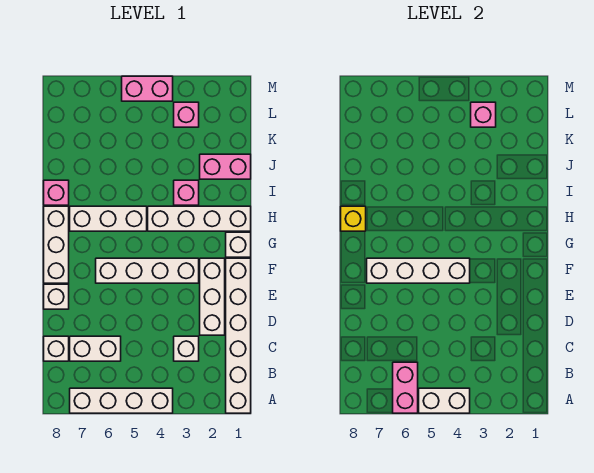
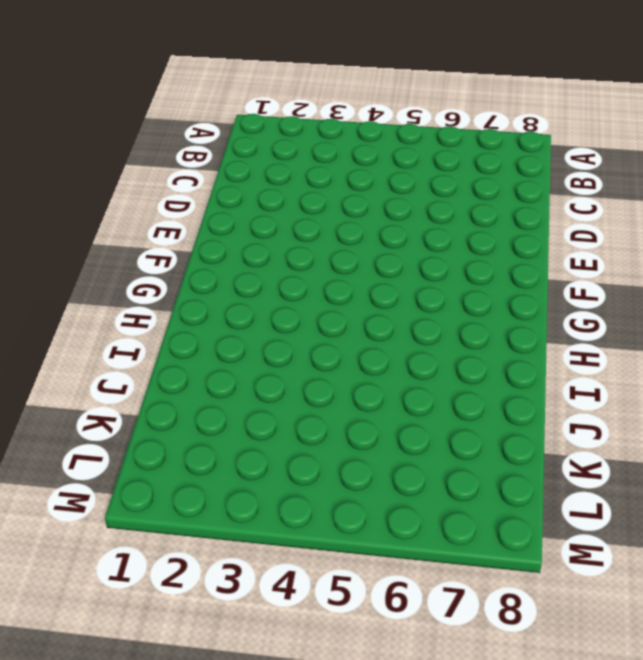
none -> white 1x6 brick [226,258,251,413]
none -> white 1x4 brick [70,388,173,413]
none -> white 1x1 brick [174,336,199,361]

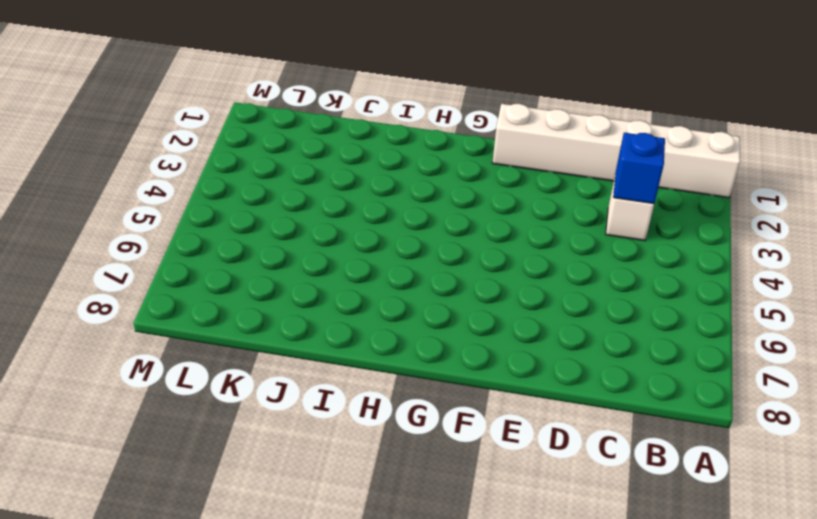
blue 1x1 brick [613,133,665,204] -> none
none -> white 1x4 brick [70,388,173,413]
none -> white 1x2 brick [70,336,121,361]
none -> white 1x1 brick [44,336,69,361]

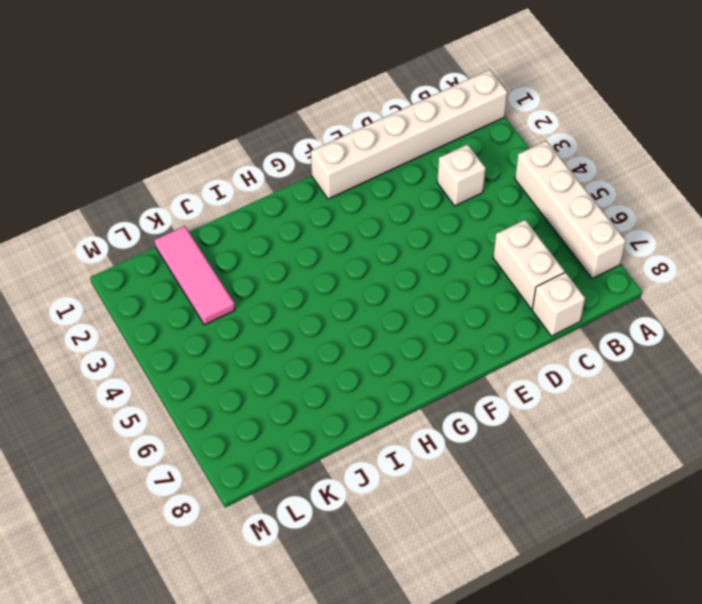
pink 1x3 tile [155,226,235,325] -> none
none -> white 1x3 brick [200,258,225,335]
none -> white 1x1 brick [44,284,69,309]
none -> white 1x4 brick [96,258,199,283]

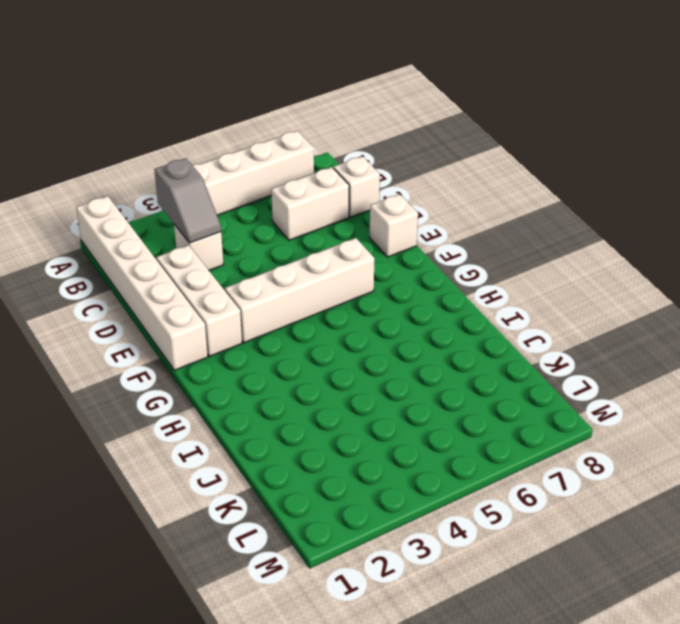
grey 1x2 slope [154,158,221,243] -> none
none -> white 1x3 brick [44,206,69,283]
none -> white 1x1 brick [226,232,251,257]
none -> white 1x4 brick [148,206,251,231]

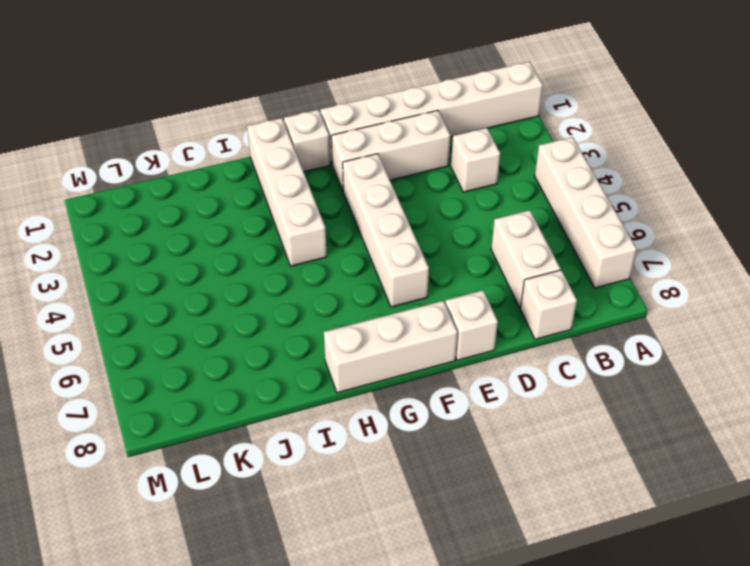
none -> white 1x3 brick [70,206,147,231]
none -> pink 1x1 brick [174,180,199,205]
none -> pink 1x1 brick [44,180,69,205]

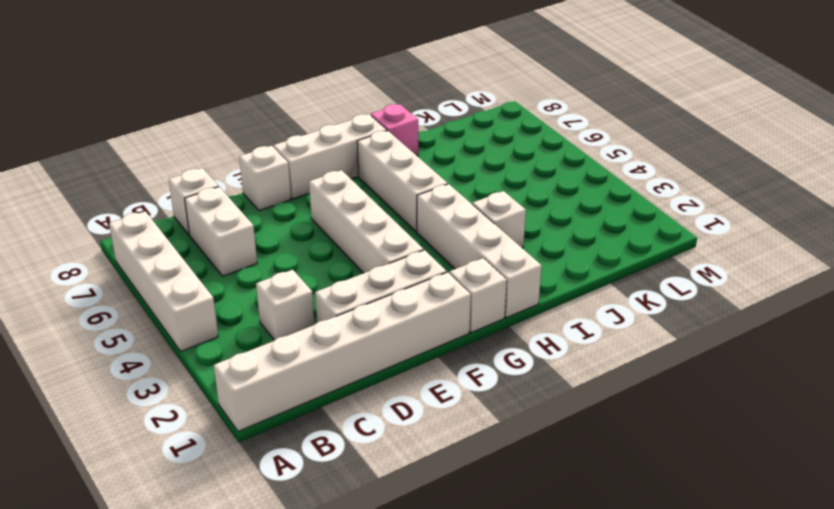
white 1x1 brick [472,191,526,248] -> pink 1x1 brick [174,180,199,205]
none -> pink 1x2 brick [200,154,251,179]
none -> pink 1x1 brick [174,102,199,127]
none -> pink 1x2 brick [122,76,173,101]

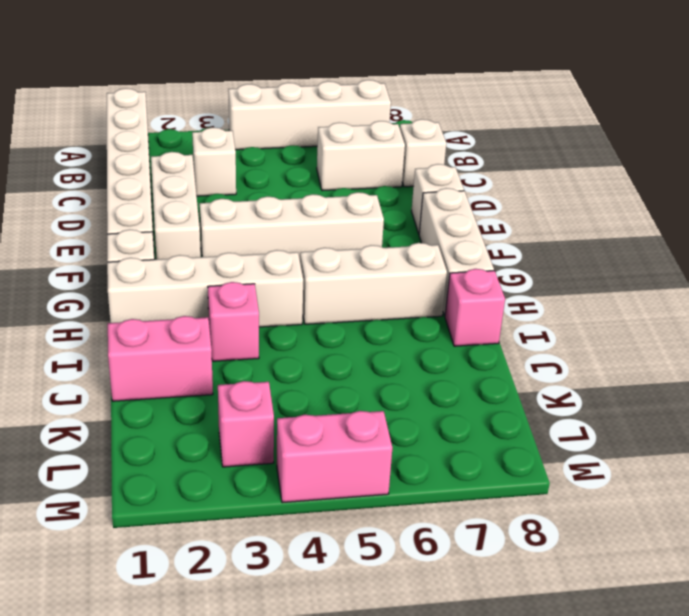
none -> white 1x2 brick [419,388,470,413]
none -> pink 1x2 brick [393,362,418,413]
none -> white 1x4 brick [367,258,470,283]

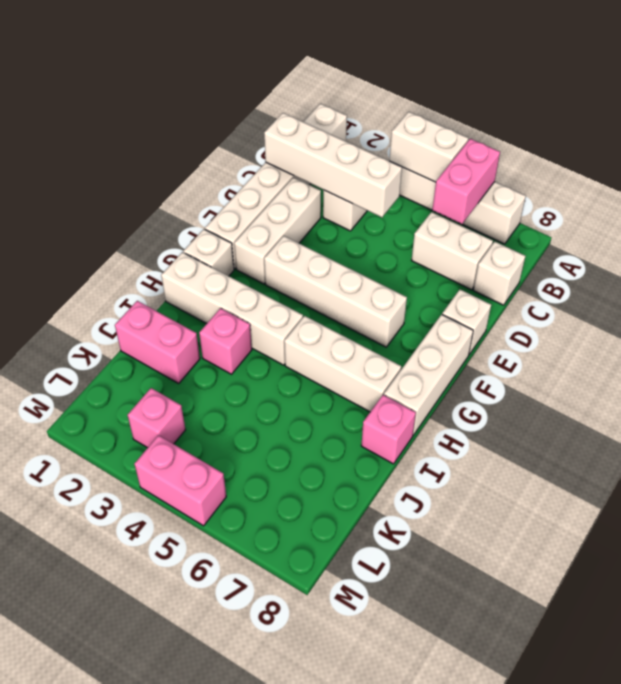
white 1x4 brick [264,113,402,217] -> white 1x4 brick moved to [367,258,470,283]
none -> yellow 1x1 brick [341,206,366,231]
none -> pink 1x1 brick [471,102,496,127]

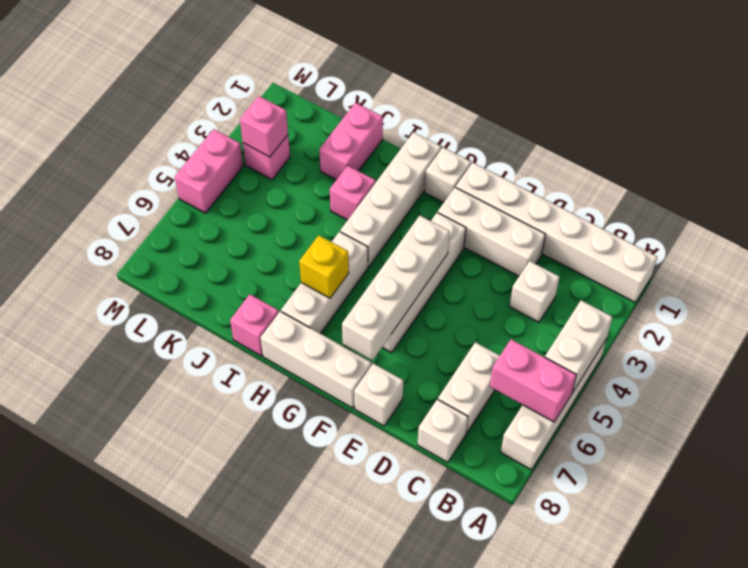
yellow 1x1 brick [299,235,349,298] -> yellow 1x1 brick moved to [341,206,366,231]

